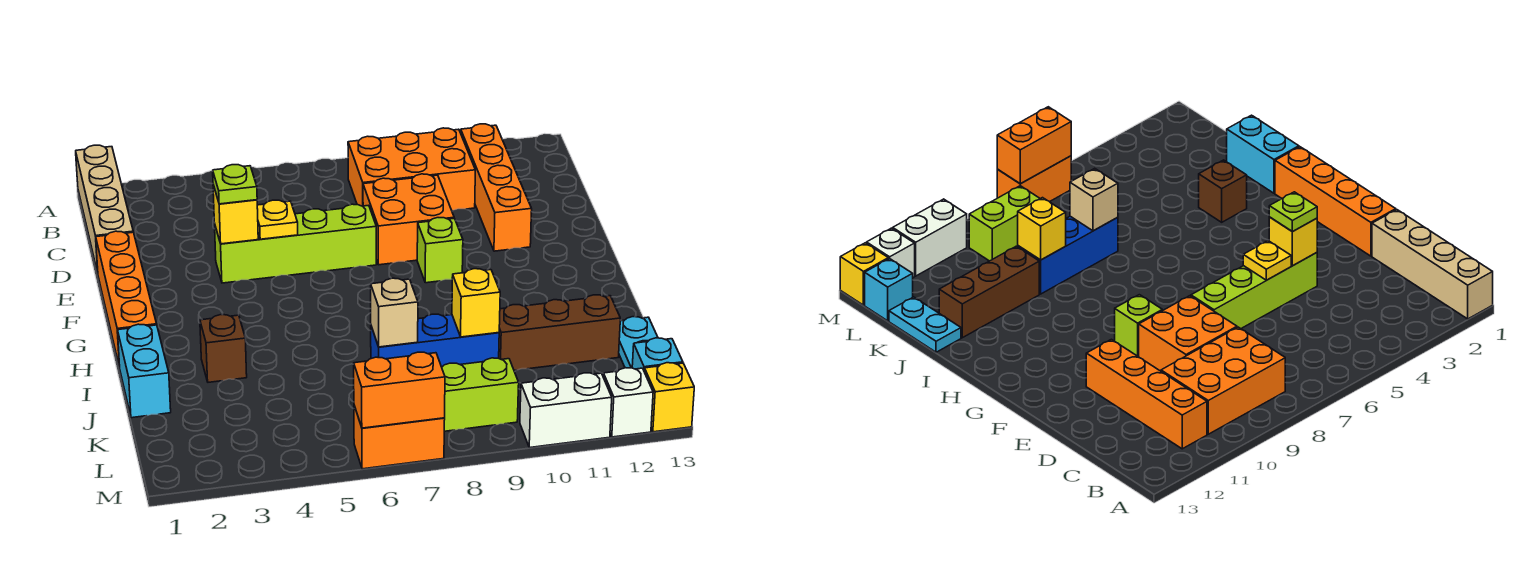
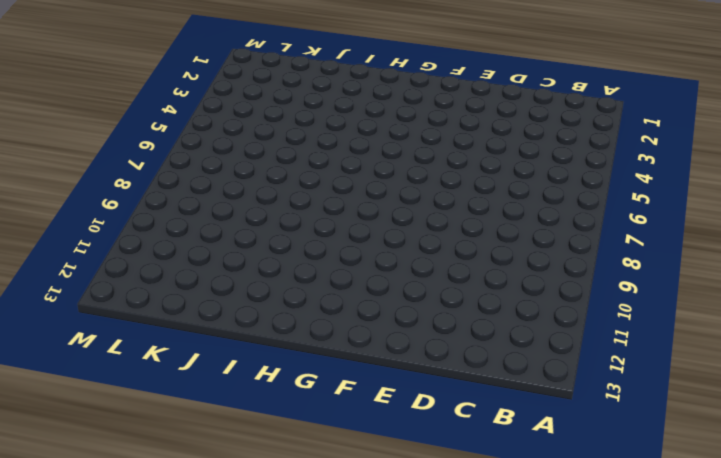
none -> tan 1x4 brick [76,145,133,273]
none -> orange 2x3 brick [348,128,475,211]
none -> orange 1x4 brick [461,124,532,251]

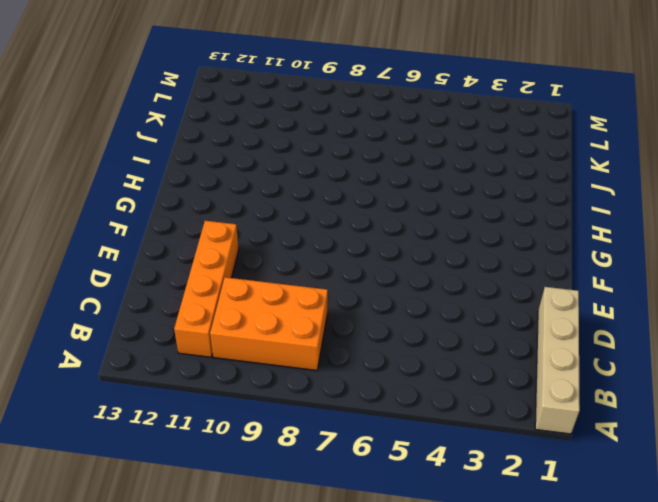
none -> orange 2x2 brick [363,174,454,265]
none -> orange 1x4 brick [96,231,157,368]
none -> lime 1x4 brick [215,204,376,283]

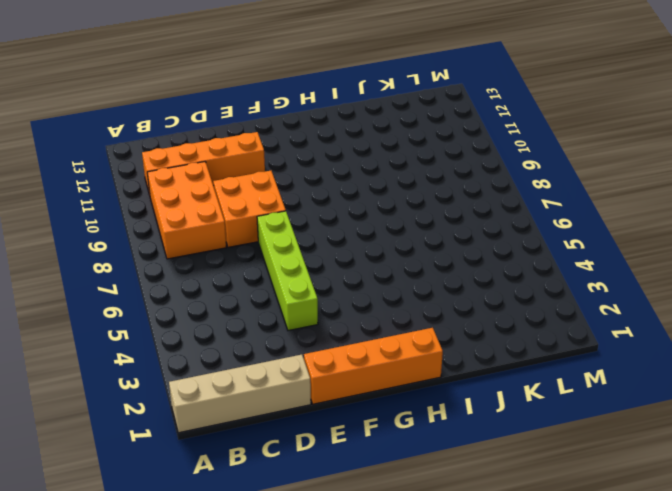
none -> lime 1x1 brick [417,218,463,283]
none -> cyan 1x2 brick [118,324,171,418]
none -> brown 1x1 brick [200,314,247,382]

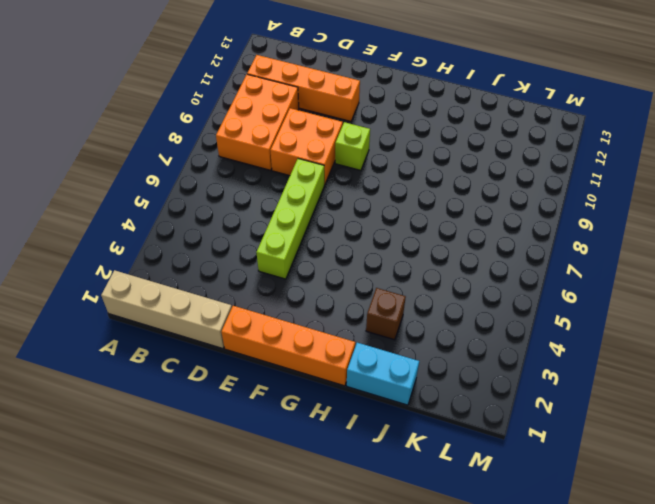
none -> blue 1x3 brick [371,314,499,367]
none -> brown 1x3 brick [499,295,620,370]
none -> cyan 1x2 plate [619,317,658,368]

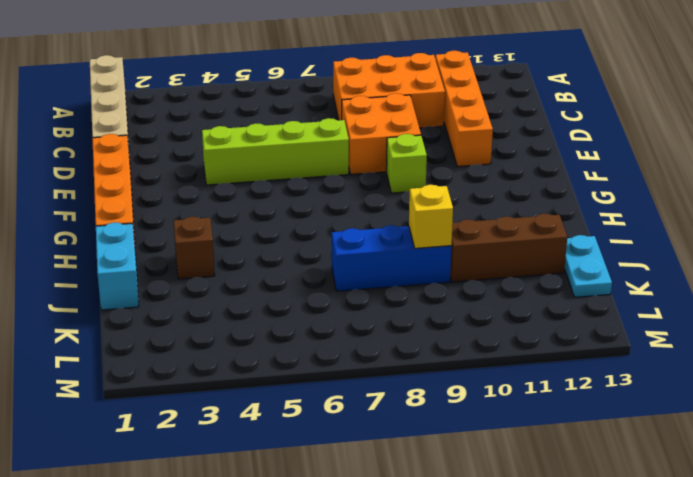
none -> lime 1x2 brick [442,358,519,431]
none -> cyan 1x1 brick [632,338,683,370]
none -> orange 1x2 brick [354,406,445,469]

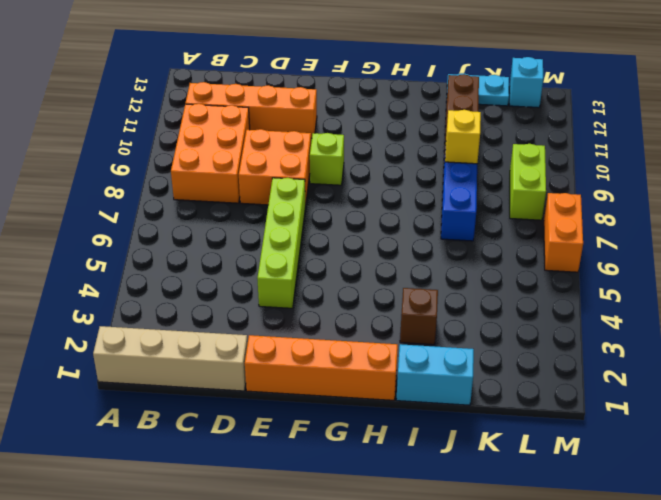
none -> white 1x2 brick [520,373,612,448]
none -> white 1x1 brick [603,368,653,437]
none -> yellow 1x1 brick [644,363,694,432]

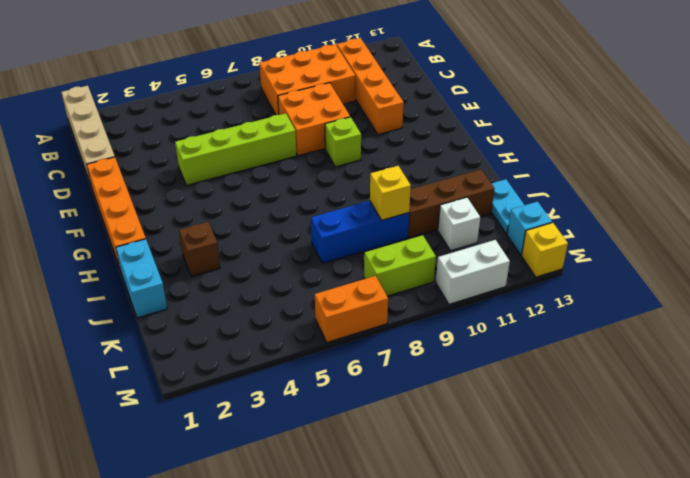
white 1x1 brick [438,197,480,251] -> white 1x1 brick moved to [603,368,653,437]
none -> yellow 1x1 brick [213,185,258,244]
none -> yellow 1x1 plate [257,200,298,239]
none -> tan 1x1 brick [371,278,418,347]

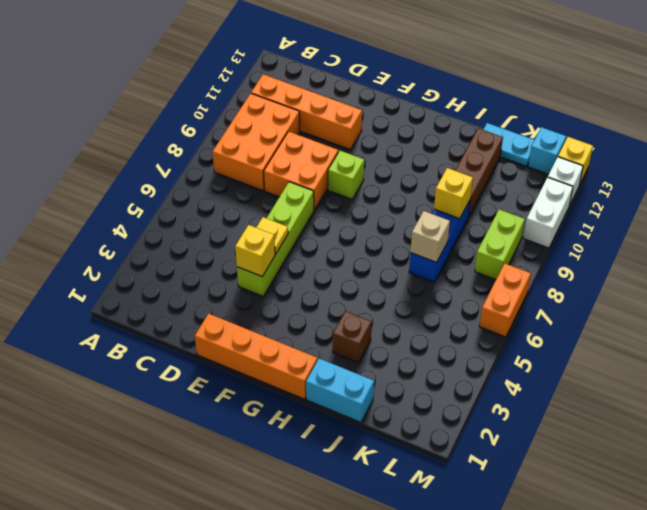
none -> tan 1x4 brick [76,145,133,273]
none -> orange 1x2 brick [354,352,445,428]
none -> lime 1x1 plate [213,165,257,204]

